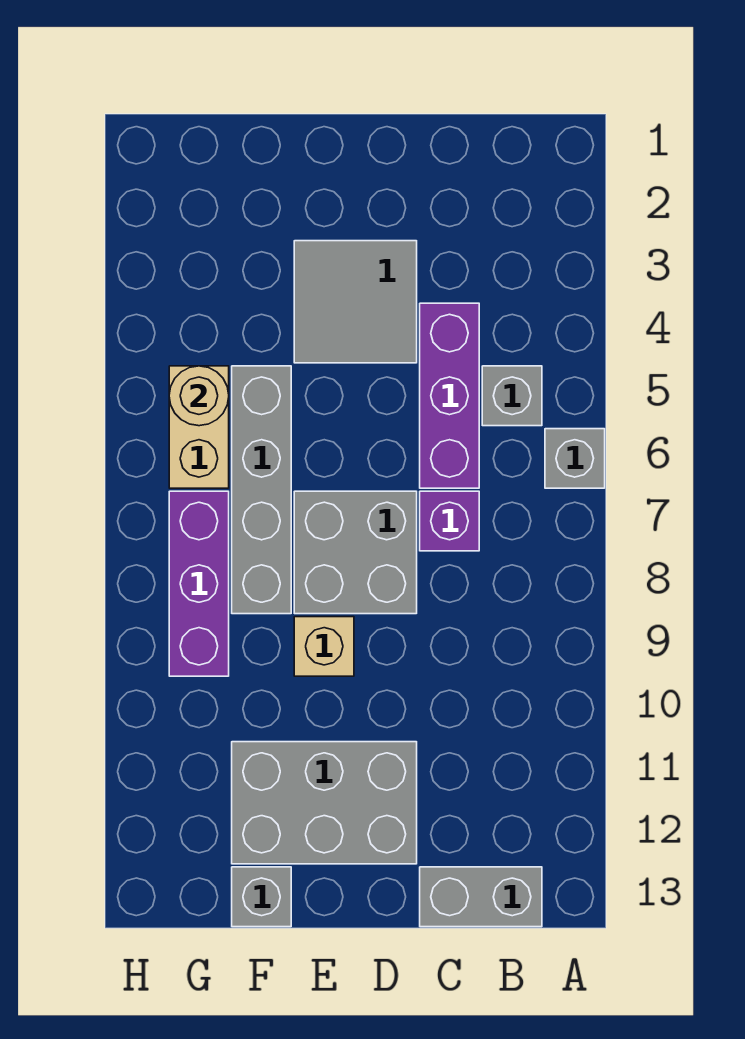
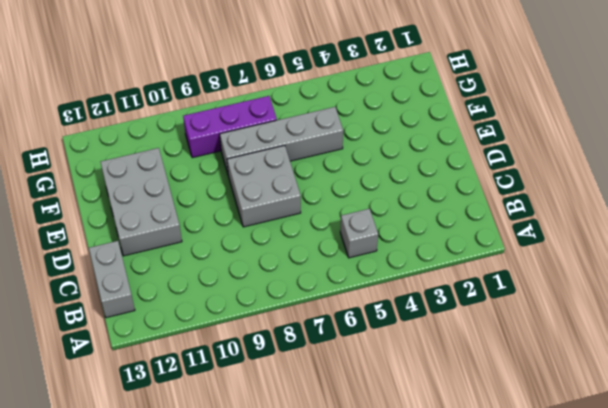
none -> grey 1x1 brick [545,429,605,488]
none -> purple 1x3 brick [420,303,479,488]
none -> purple 1x1 brick [420,491,479,551]

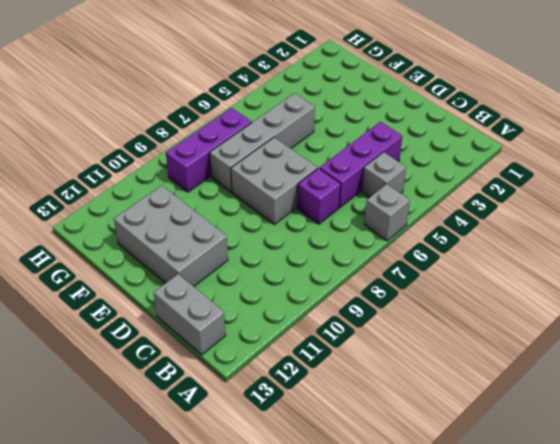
none -> grey 2x2 tile [294,241,417,363]
none -> tan 1x1 brick [294,617,354,676]
none -> grey 1x1 brick [232,867,291,927]

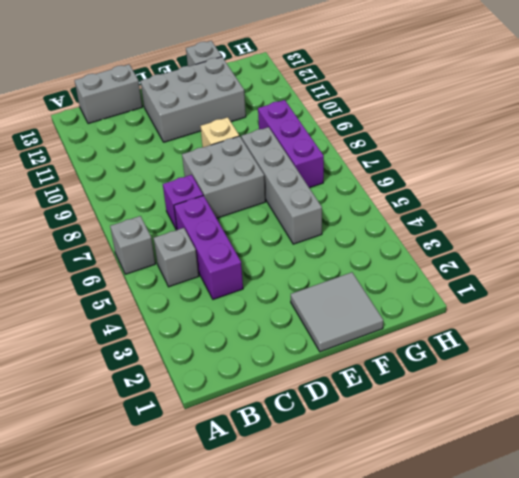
grey 2x2 tile [291,272,383,352] -> grey 2x2 tile moved to [294,241,417,363]
none -> tan 1x2 brick [169,366,229,488]
none -> tan 1x1 round brick [169,366,229,426]

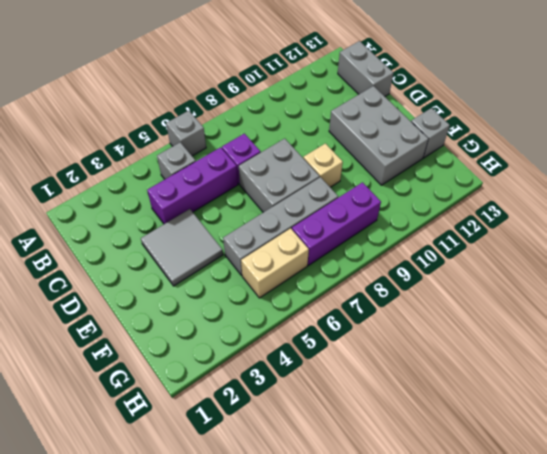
none -> tan 1x1 round brick [169,366,229,426]

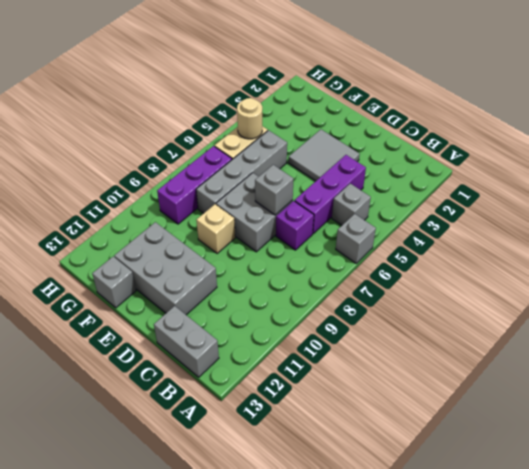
grey 1x1 brick [255,165,293,215] -> none

